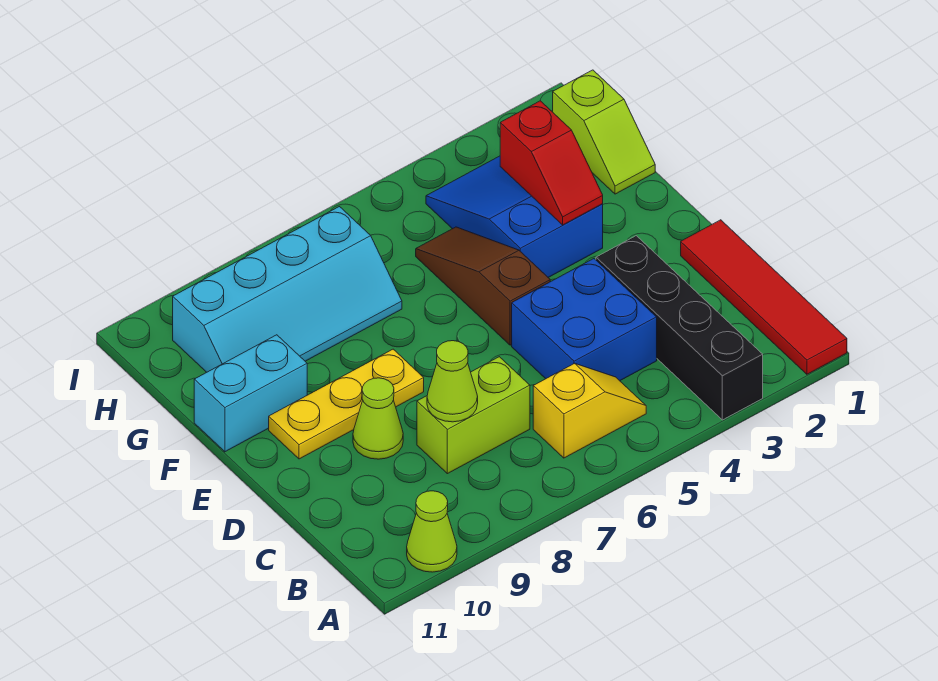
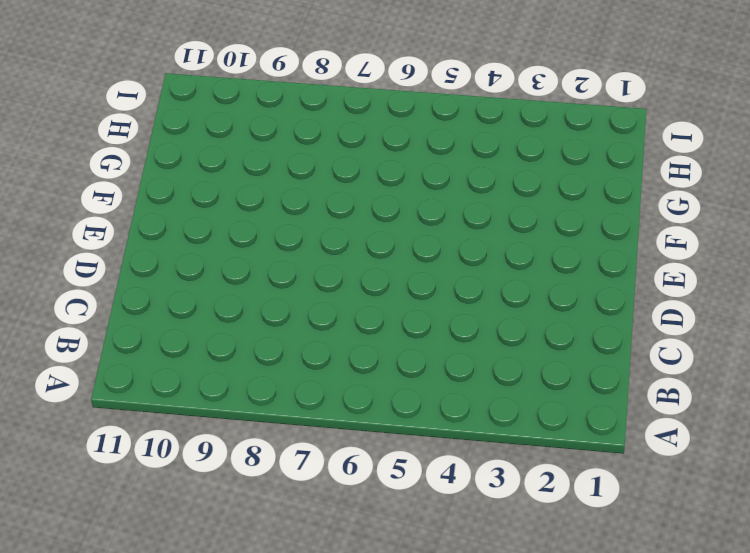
none -> red 1x4 tile [681,220,847,374]
none -> black 1x4 brick [596,236,763,420]
none -> lime 1x1 cone [407,491,457,572]

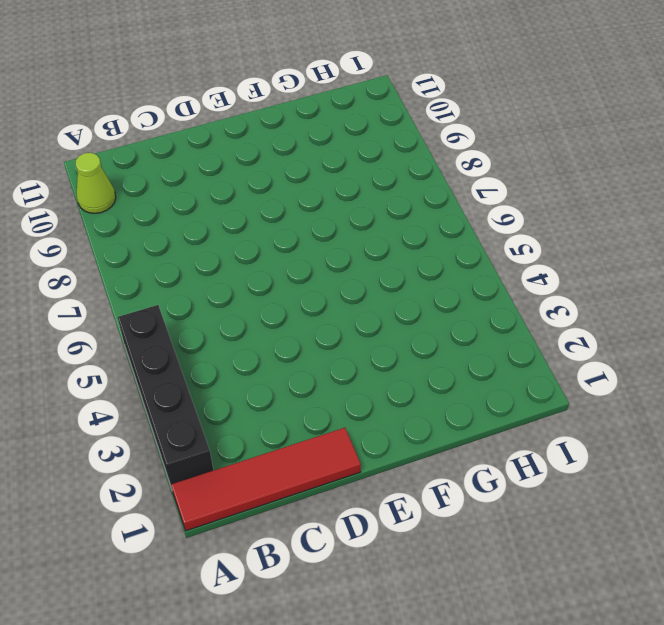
black 1x4 brick [117,305,213,488] -> black 1x4 brick turned to [596,236,763,420]
none -> yellow 1x2 slope [533,363,646,458]
none -> blue 2x2 brick [512,259,657,381]
none -> lime 1x2 brick [417,357,530,474]

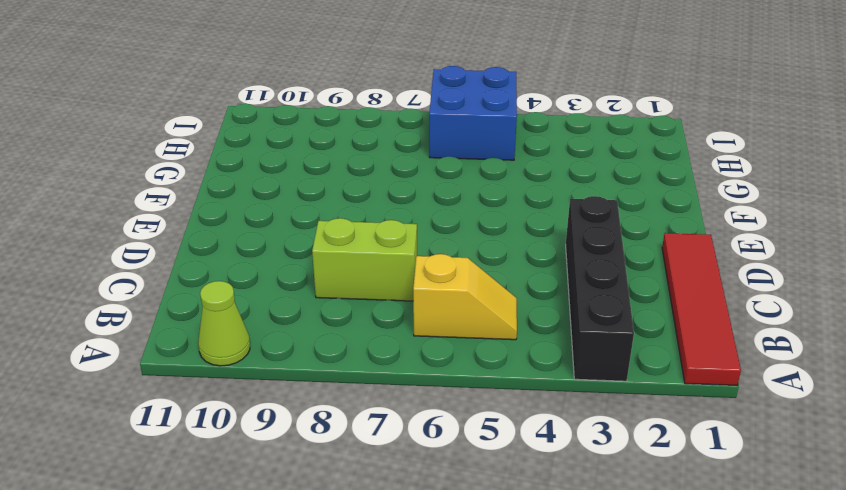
blue 2x2 brick [429,66,517,160] -> blue 2x2 brick moved to [512,259,657,381]
none -> lime 1x1 cone [353,378,403,459]
none -> brown 1x3 slope [416,227,550,345]
none -> yellow 1x3 plate [269,349,424,459]

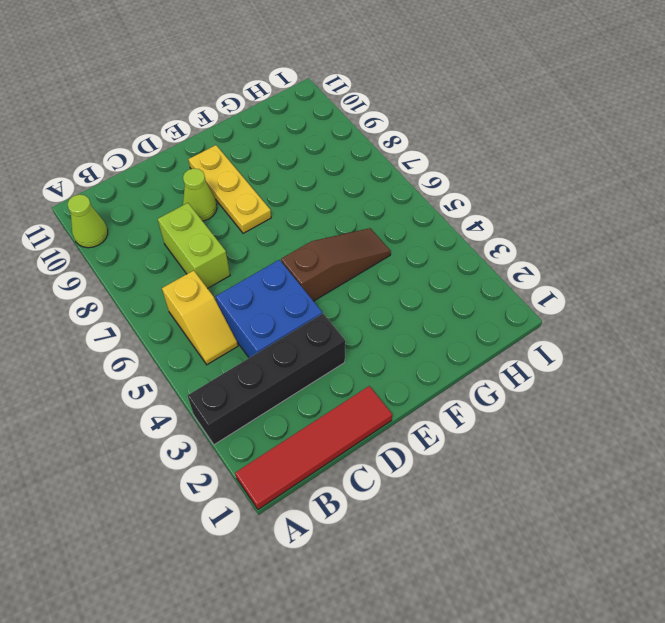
none -> blue 2x3 slope [426,156,603,277]
none -> cyan 1x2 brick [194,335,307,452]
none -> lime 1x2 slope [553,70,655,194]

